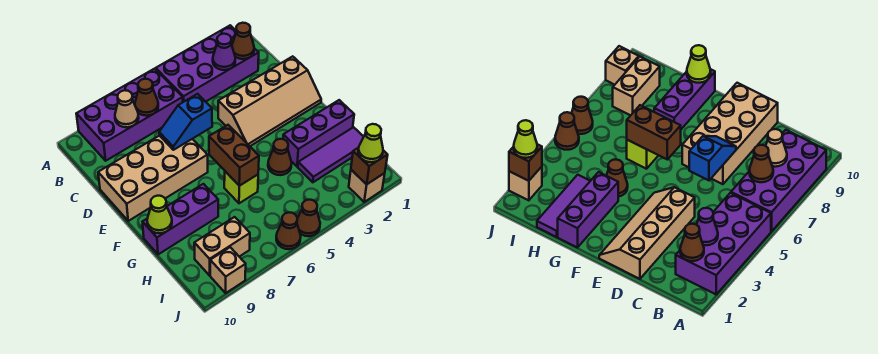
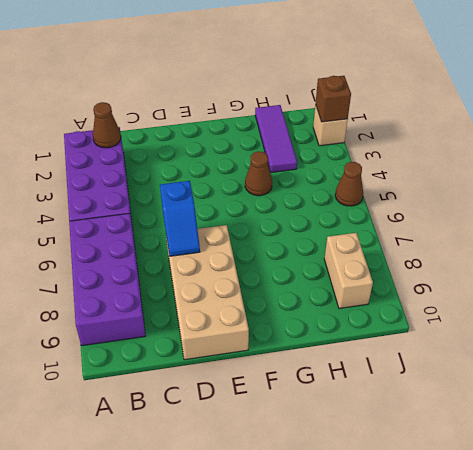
none -> tan 2x4 slope [218,56,321,146]
none -> purple 1x3 brick [283,100,354,167]
none -> lime 1x1 brick [224,171,258,203]

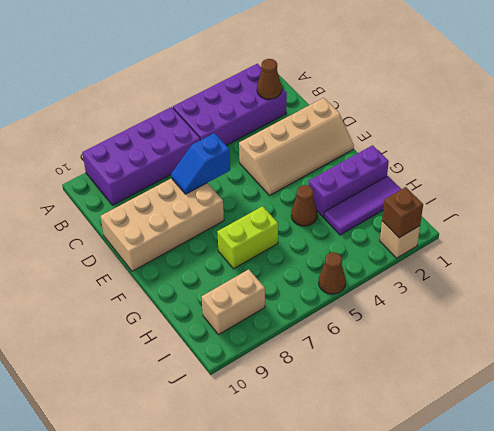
lime 1x2 brick [217,206,278,269] -> lime 1x1 brick [224,171,258,203]
none -> purple 1x3 brick [143,184,218,254]
none -> brown 1x1 cone [276,212,301,249]
none -> tan 1x1 brick [210,247,246,293]

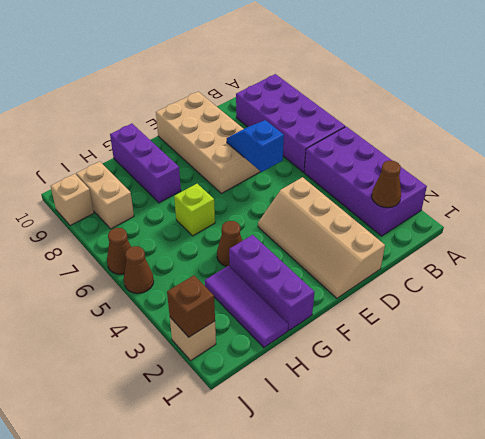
none -> purple 1x1 cone [213,34,235,70]
none -> brown 1x1 cone [135,79,158,116]
none -> tan 1x1 cone [115,90,139,127]

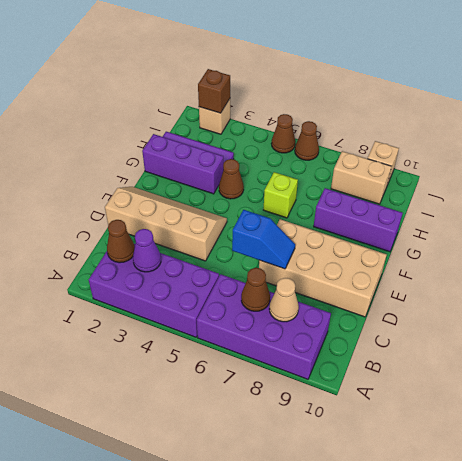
none -> brown 1x2 brick [209,125,259,186]
none -> lime 1x1 cone [147,196,172,233]
none -> lime 1x1 cone [358,124,383,162]

